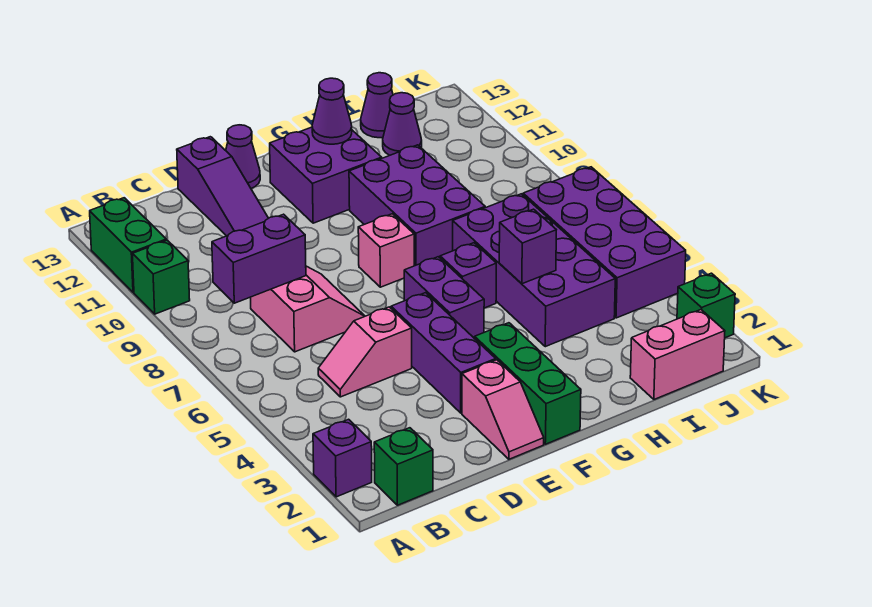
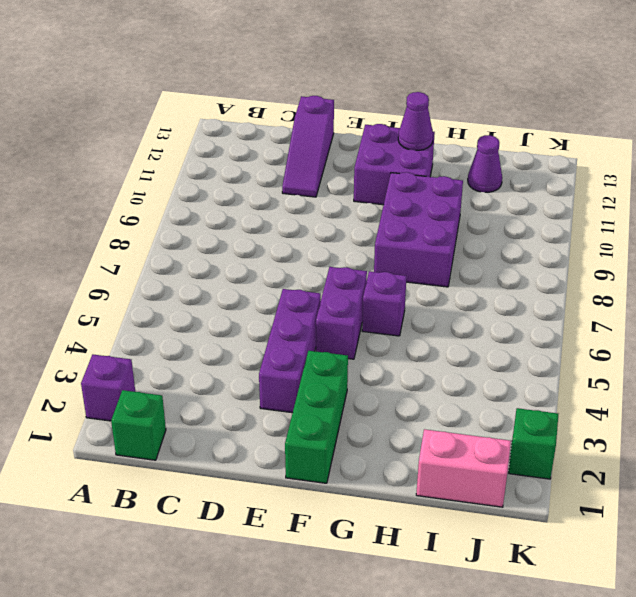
none -> green 1x1 brick [132,240,190,314]
none -> green 1x2 brick [90,198,166,292]
none -> pink 1x2 slope [318,307,412,397]

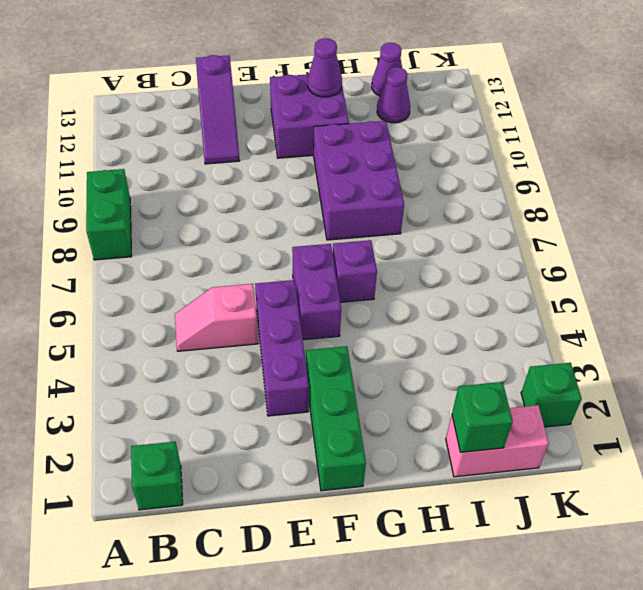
green 1x2 brick [86,169,132,260] -> green 1x2 brick moved to [90,198,166,292]
green 1x1 brick [452,382,513,452] -> green 1x1 brick moved to [132,240,190,314]
none -> purple 1x1 brick [313,419,372,497]
none -> pink 2x2 slope [251,266,365,352]
none -> pink 1x2 slope [462,360,544,459]

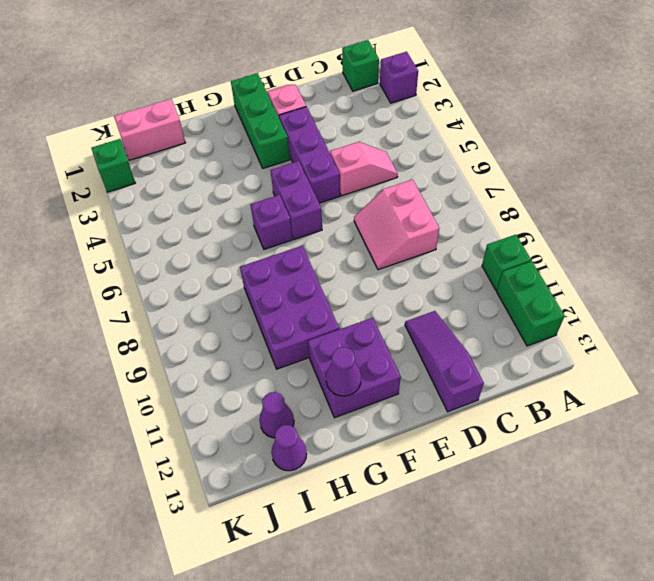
none -> purple 1x1 cone [226,125,260,189]
none -> pink 1x1 brick [358,214,414,287]
none -> purple 2x4 brick [453,194,615,347]

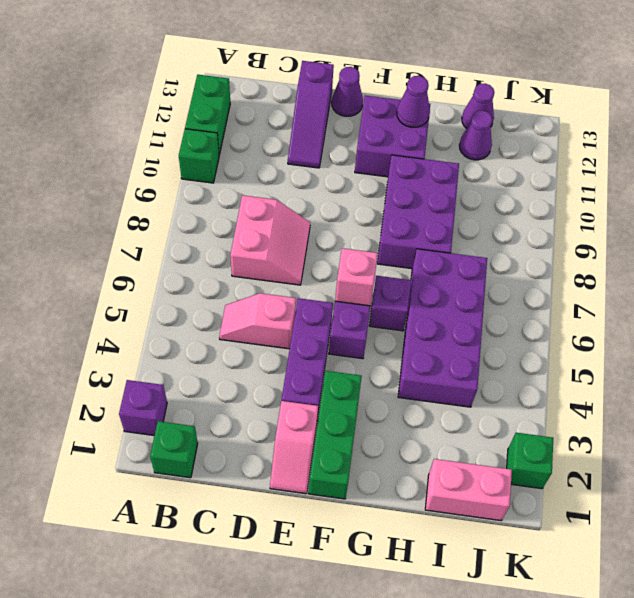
pink 1x1 brick [335,248,378,306] -> pink 1x1 brick moved to [358,214,414,287]
none -> purple 2x4 brick [523,167,686,318]
none -> purple 1x2 brick [212,214,306,303]
none -> purple 1x1 brick [499,209,556,284]

